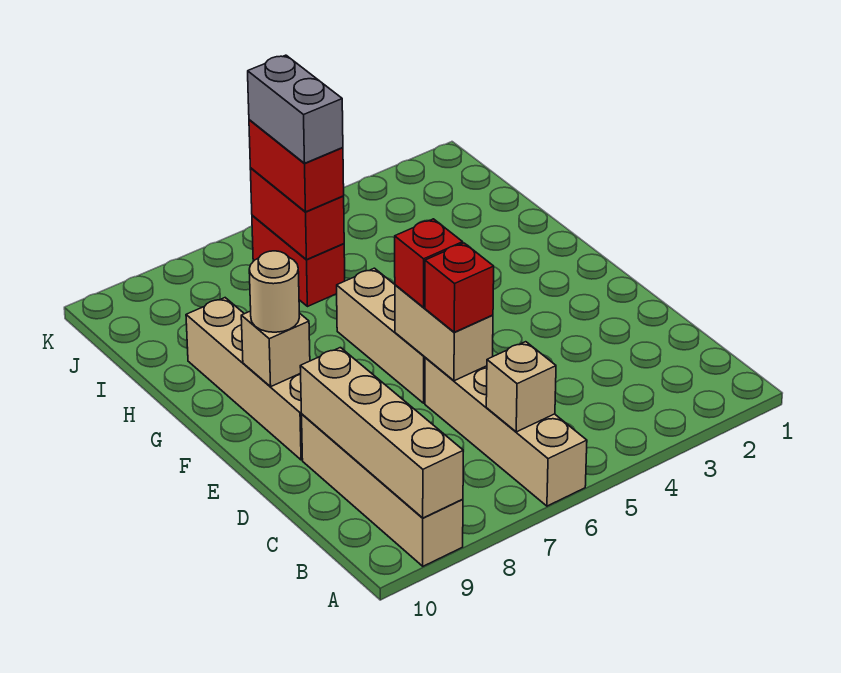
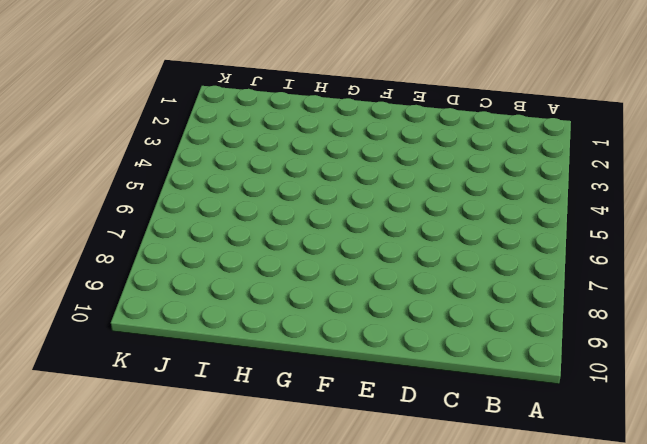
none -> tan 1x4 brick [425,358,587,506]
none -> tan 1x4 brick [302,414,463,566]
none -> tan 1x3 brick [337,268,425,403]

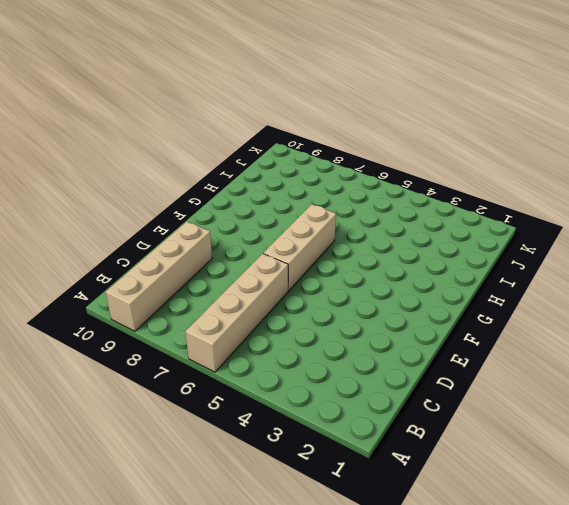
none -> tan 1x4 brick [186,298,302,460]
none -> red 1x2 brick [252,215,345,307]
none -> tan 1x4 brick [300,348,463,518]

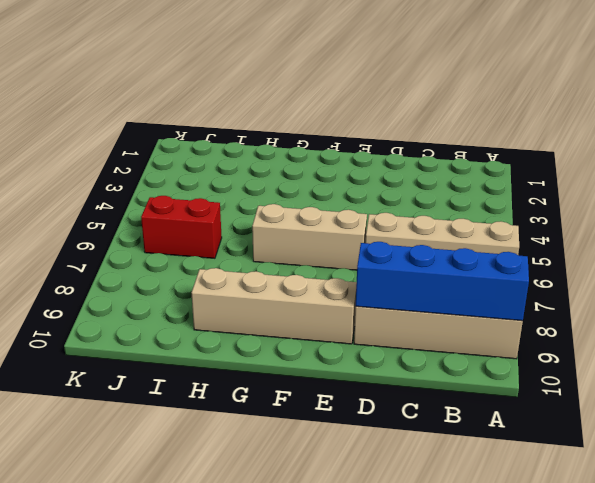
blue 1x4 brick [356,242,529,321] -> tan 1x4 brick [300,348,463,518]
none -> tan 1x1 brick [486,342,556,432]
none -> tan 1x2 brick [395,285,493,381]
none -> tan 1x1 brick [241,311,310,387]

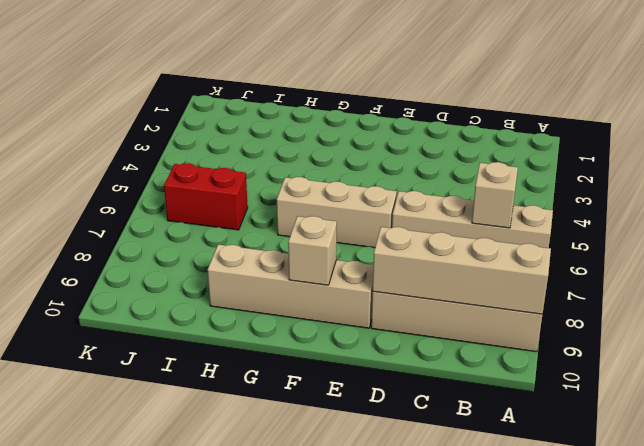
none -> tan 1x2 brick [395,285,493,381]
none -> red 1x2 brick [250,168,344,259]
none -> red 1x1 brick [425,243,494,332]

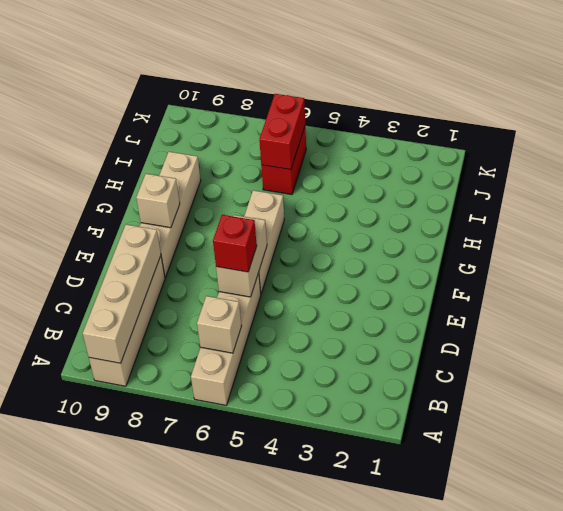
none -> red 1x1 brick [395,219,463,308]
none -> tan 1x1 round brick [249,251,299,332]
none -> red 1x2 brick [249,120,344,212]

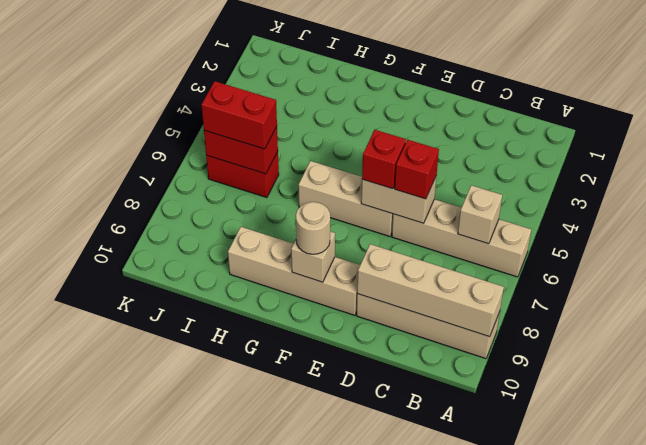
none -> grey 1x2 brick [248,55,343,163]

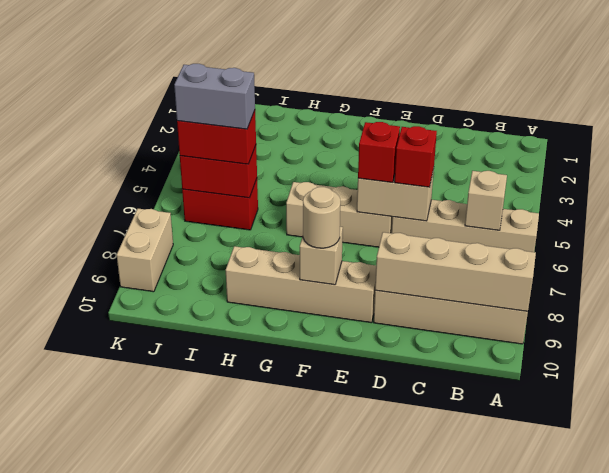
tan 1x2 brick [117,209,173,292] -> none

